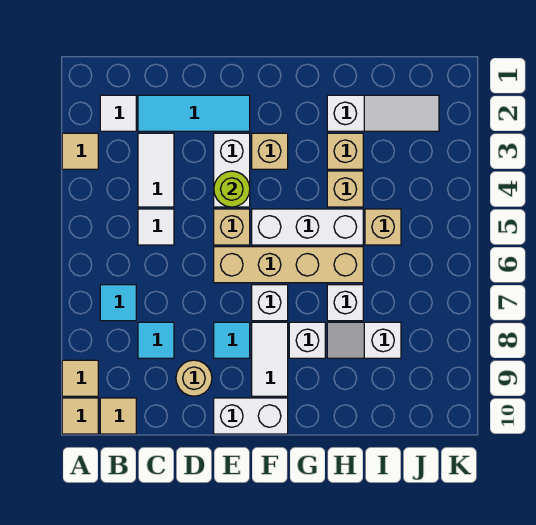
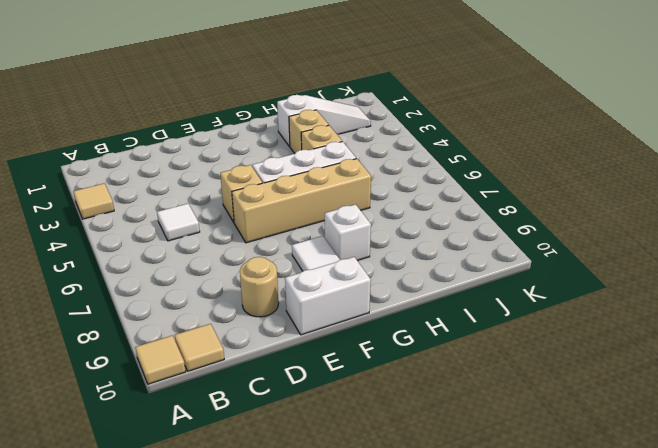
none -> tan 1x1 tile [62,360,98,396]
none -> white 1x1 tile [100,95,136,131]
none -> cyan 1x1 tile [100,285,136,321]

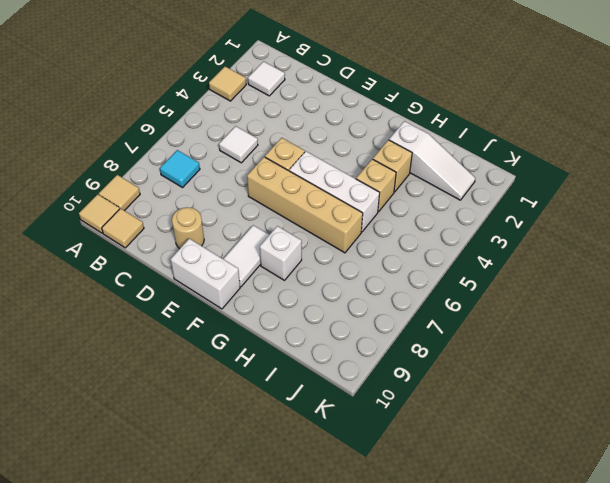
none -> cyan 1x3 tile [138,95,250,131]
none -> white 1x2 tile [138,133,174,207]
none -> cyan 1x1 tile [138,322,174,358]

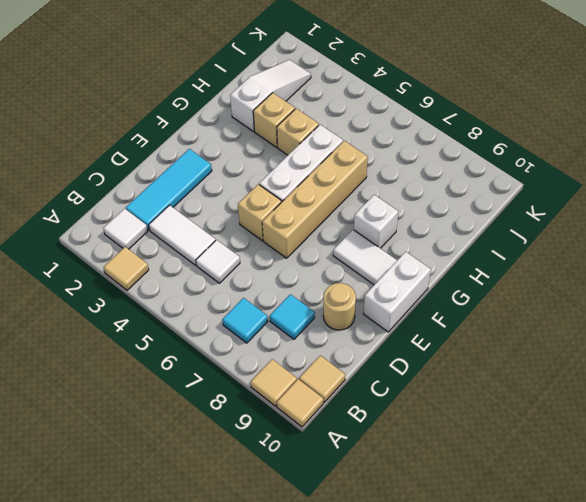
none -> white 1x2 brick [214,133,250,207]
none -> cyan 1x1 tile [214,322,250,358]
none -> tan 1x1 brick [252,133,288,169]

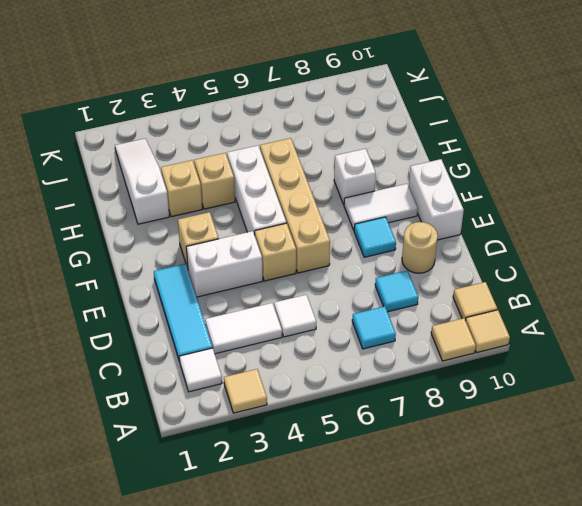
none -> white 1x1 brick [252,285,288,321]
none -> white 1x1 brick [327,285,363,321]
none -> white 1x2 slope [327,322,401,358]

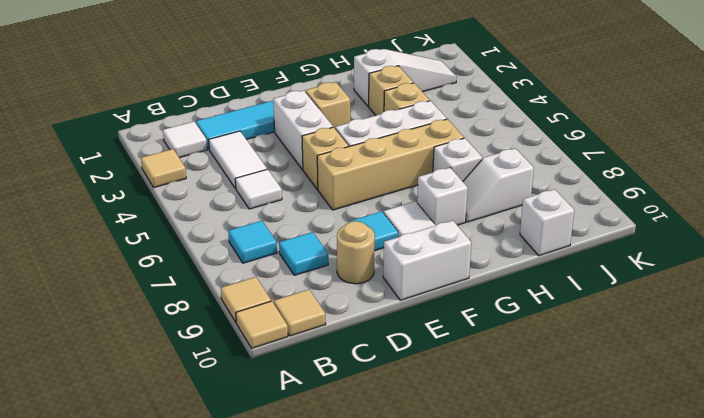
white 1x1 brick [520,189,574,256] -> white 1x1 brick moved to [252,285,288,321]
none -> tan 1x1 brick [365,209,401,245]
none -> lime 1x1 round brick [214,171,250,207]

